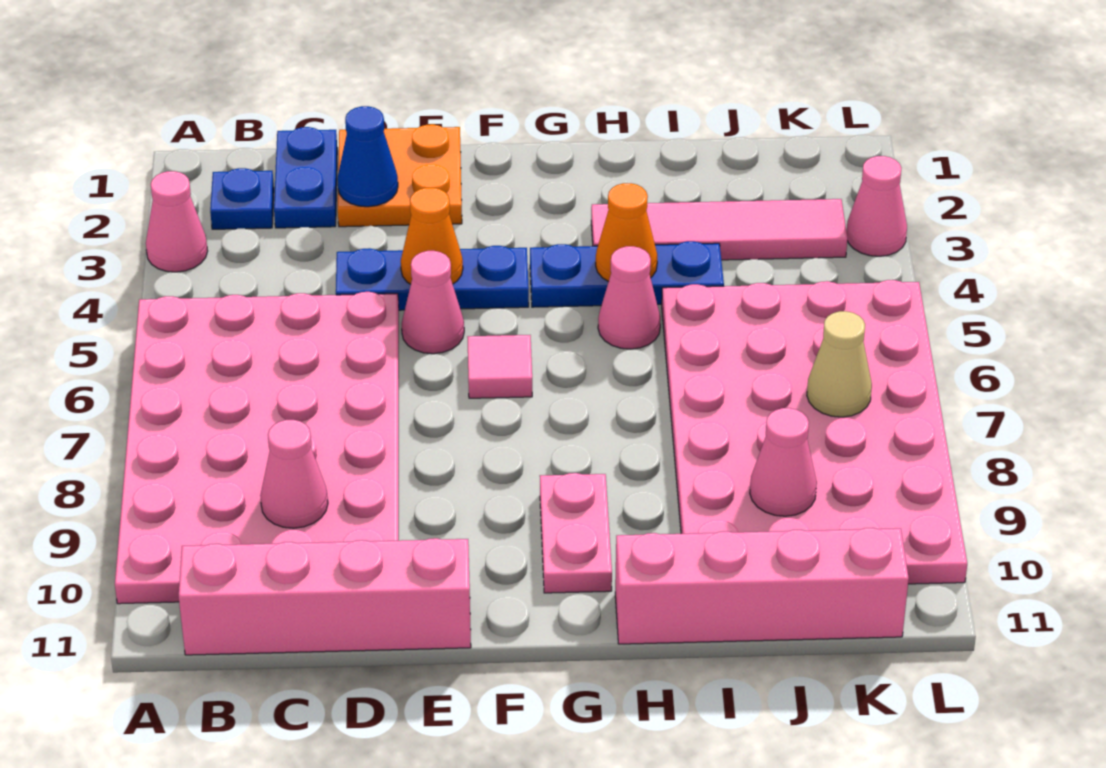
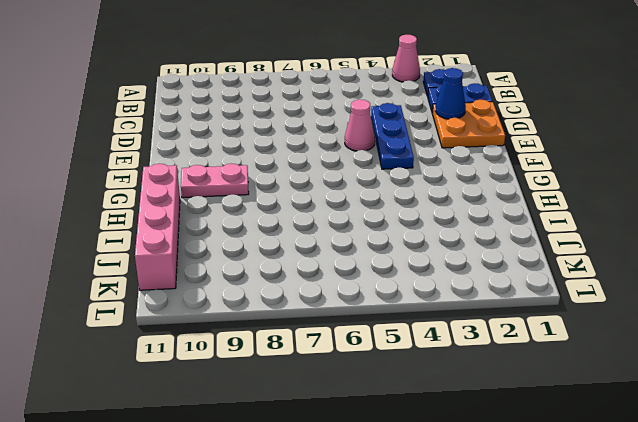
none -> pink 4x6 plate [115,292,399,604]
none -> pink 1x4 brick [179,538,471,655]
none -> pink 1x1 tile [467,335,532,398]

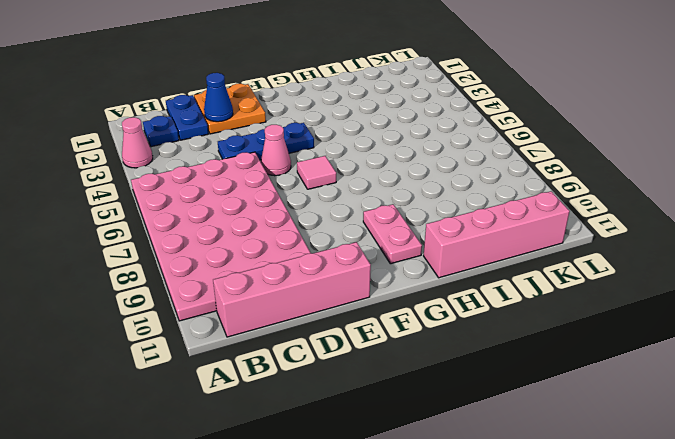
none -> blue 1x3 plate [530,241,724,307]
none -> pink 1x4 tile [591,199,847,260]
none -> pink 1x1 cone [598,246,661,349]

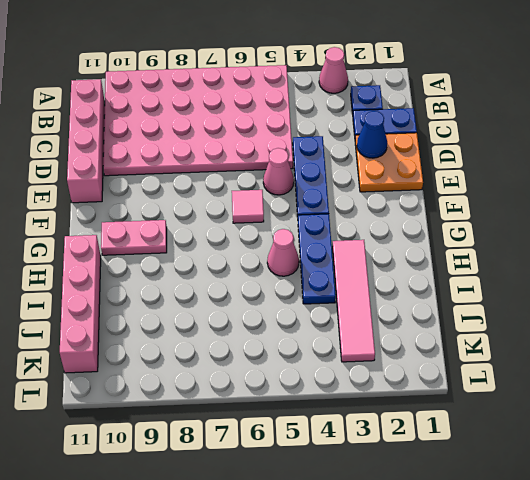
none -> pink 4x6 plate [662,280,967,584]
none -> pink 1x1 cone [846,156,907,256]
none -> pink 1x1 cone [260,420,328,528]

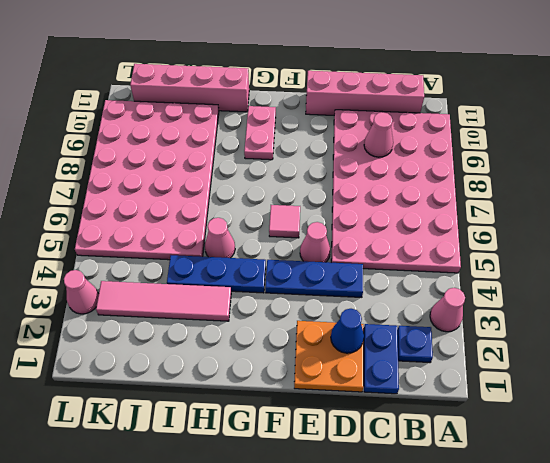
none -> orange 1x1 cone [401,187,463,284]
none -> orange 1x1 cone [596,183,657,282]
none -> pink 1x1 cone [750,408,817,516]

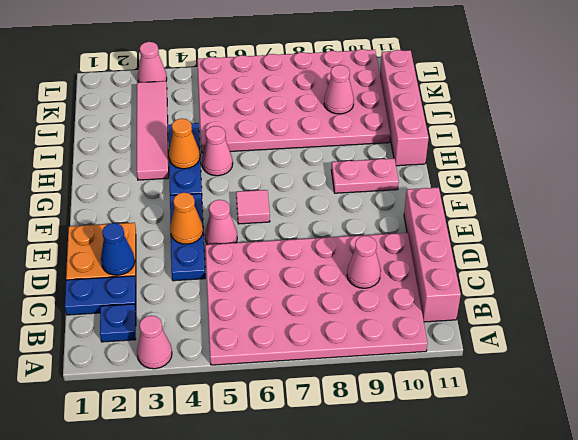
none -> tan 1x1 cone [807,311,872,417]

